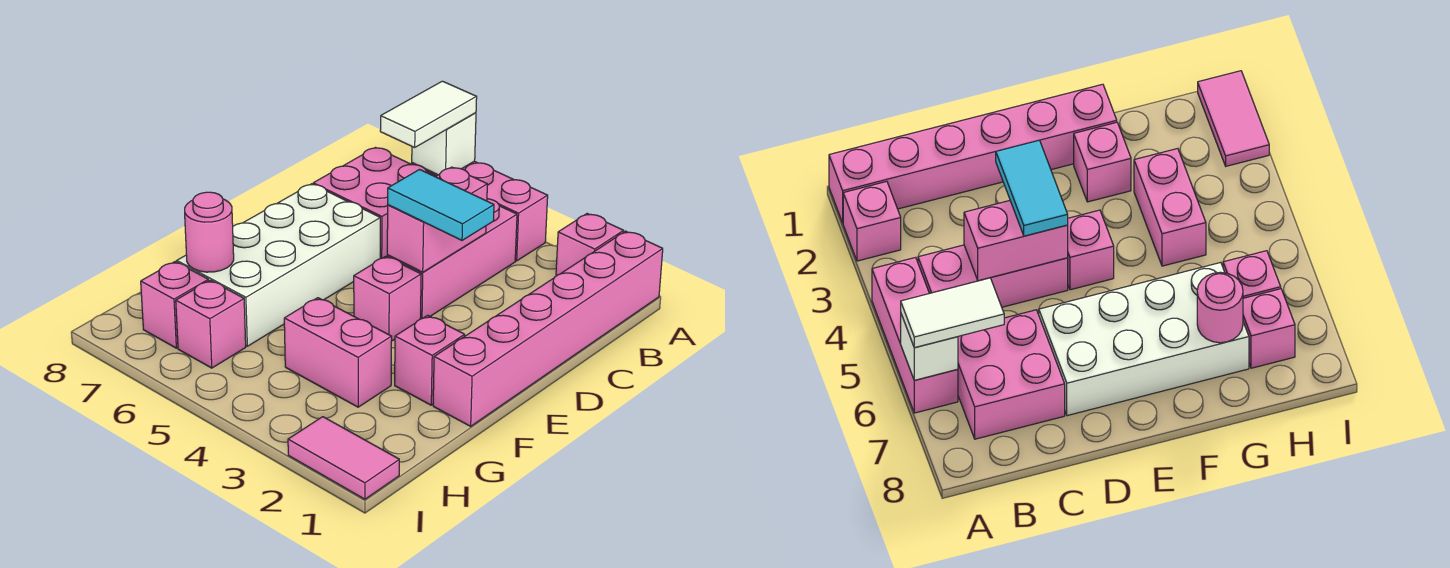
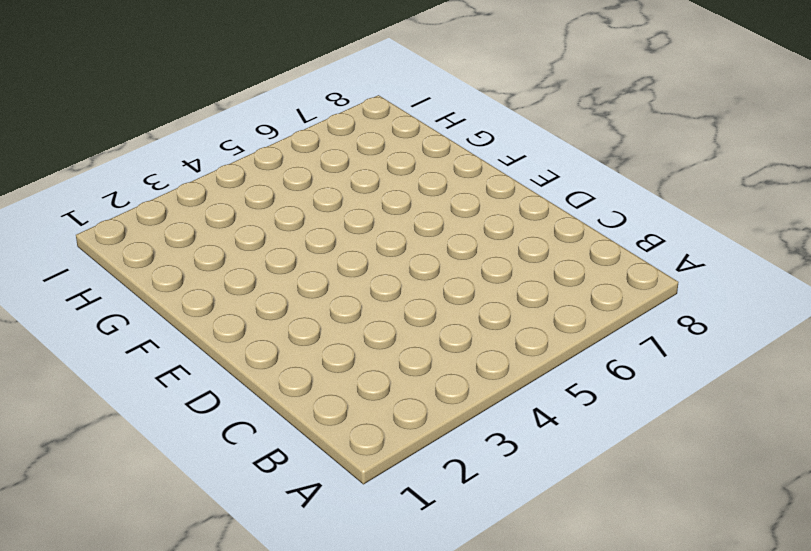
none -> pink 1x6 brick [433,231,663,426]
none -> pink 1x1 brick [556,214,624,276]
none -> pink 1x3 brick [412,161,548,261]

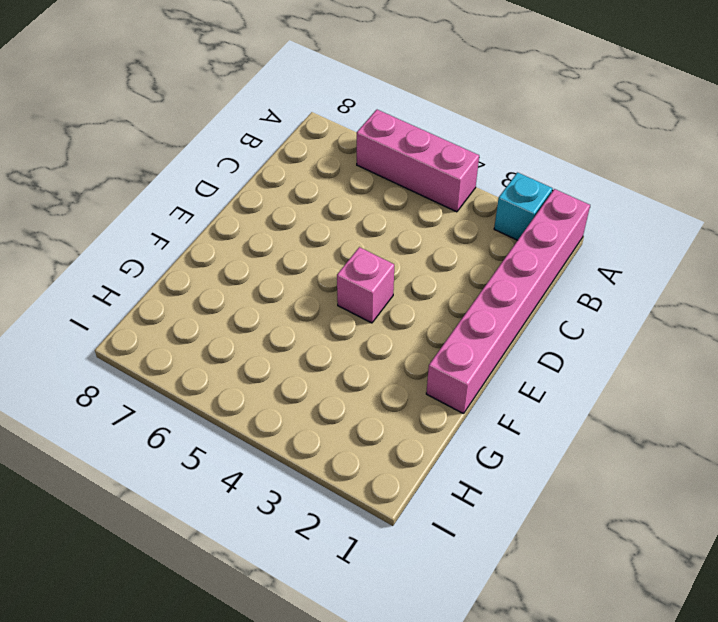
cyan 1x1 brick [494,172,552,240] -> pink 1x1 brick [556,214,624,276]
none -> pink 1x3 brick [387,199,517,319]
none -> pink 2x2 brick [313,148,436,259]
none -> white 2x4 brick [177,184,380,346]

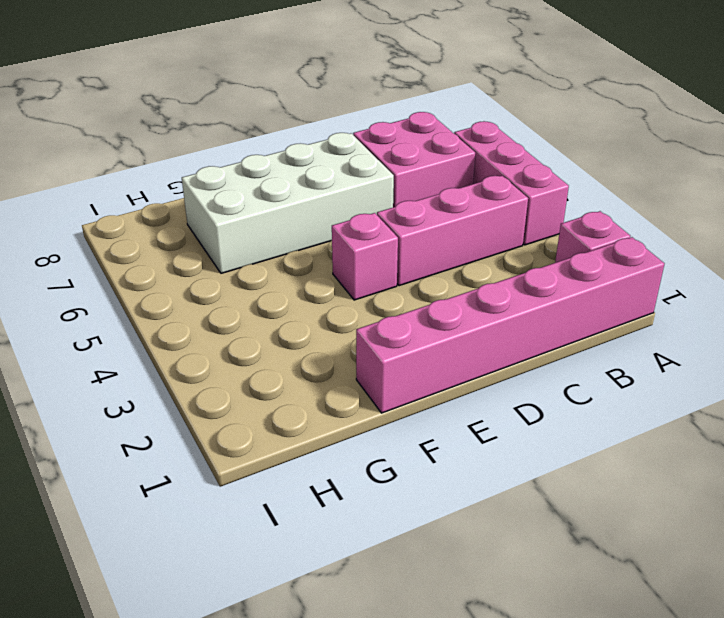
none -> pink 1x1 brick [395,315,465,405]
none -> pink 1x2 brick [284,298,392,407]
none -> pink 1x1 brick [176,280,246,368]

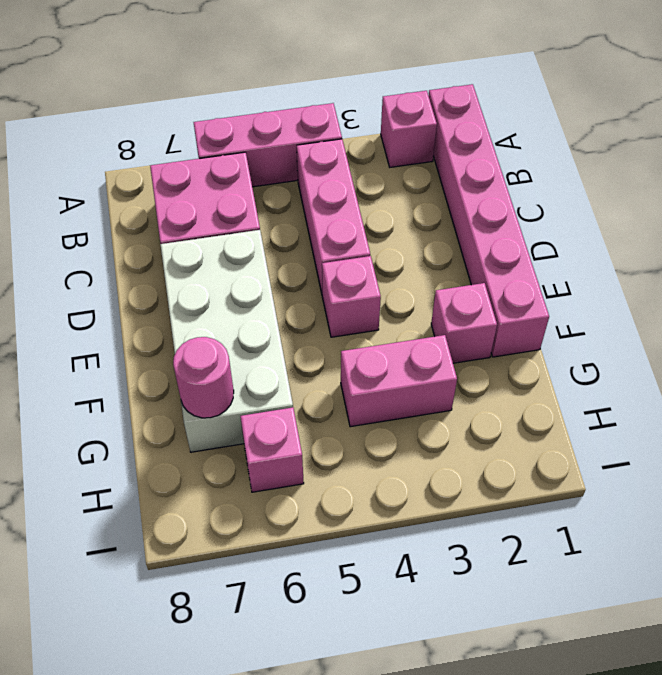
none -> pink 1x1 brick [141,262,208,348]
none -> pink 1x2 tile [288,417,399,499]
none -> white 1x1 brick [412,113,476,175]

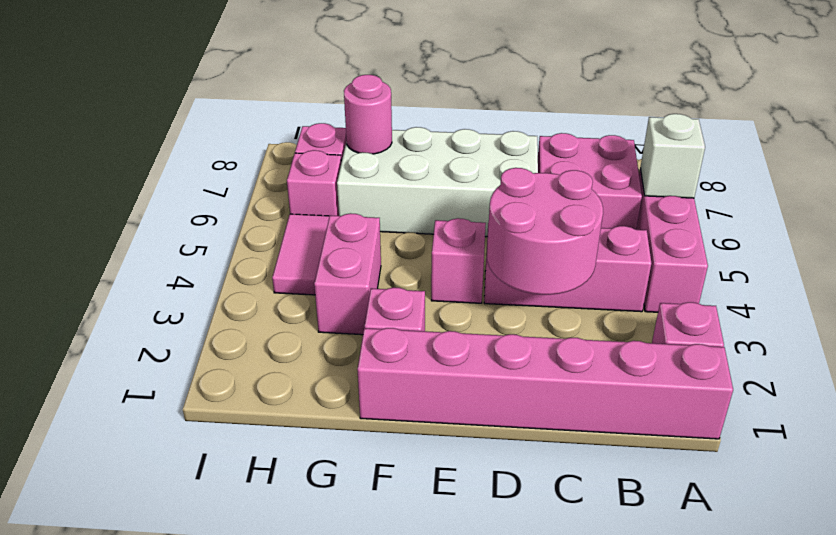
pink 2x2 round brick [487,168,603,295] -> pink 1x2 brick [387,167,487,272]
pink 1x2 tile [272,214,329,295] -> pink 1x2 tile moved to [288,417,399,499]
none -> white 1x2 tile [380,81,477,147]
none -> cyan 1x2 tile [388,170,494,240]

